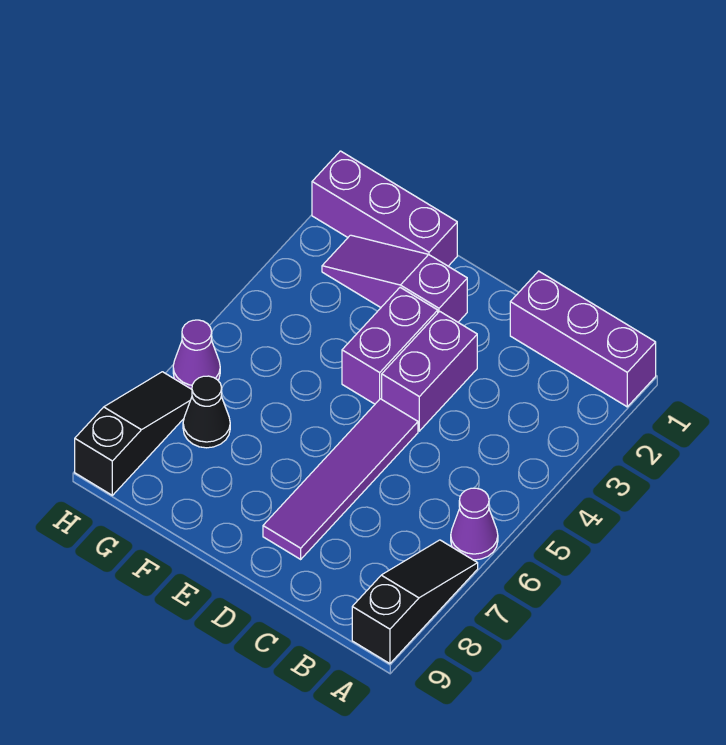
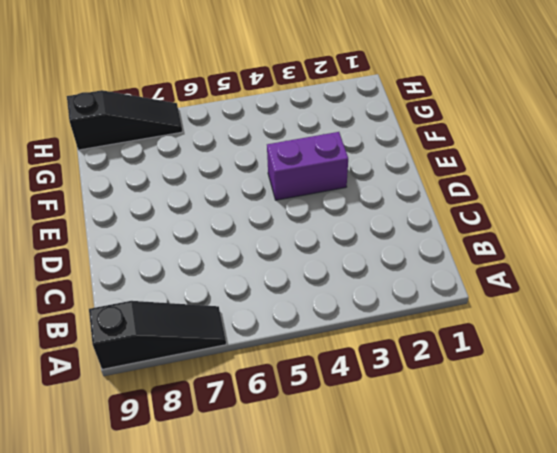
none -> purple 1x3 brick [510,271,656,407]
none -> purple 1x1 cone [451,488,498,560]

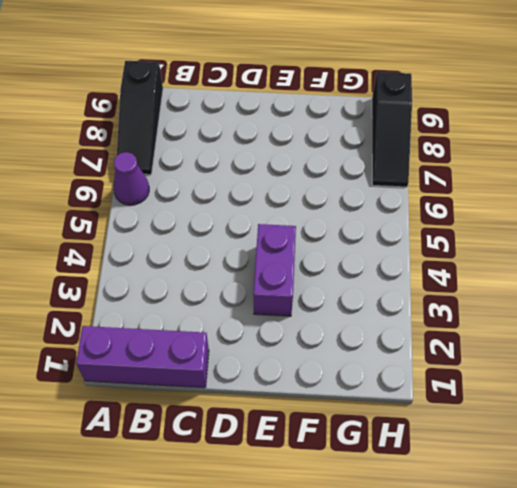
none -> purple 1x2 brick [382,311,477,431]
none -> purple 1x4 tile [263,399,418,559]

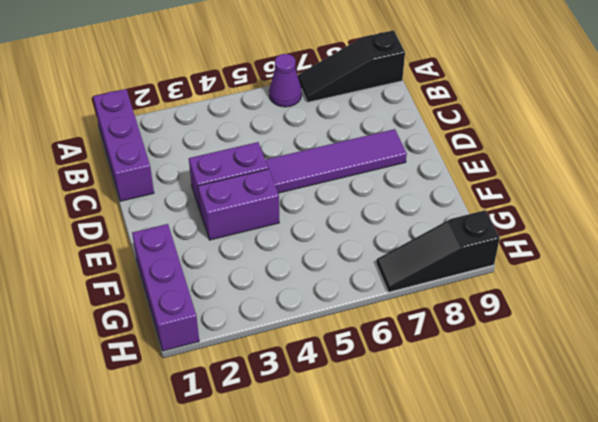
none -> purple 1x3 slope [322,235,467,322]
none -> black 1x1 cone [183,376,230,448]

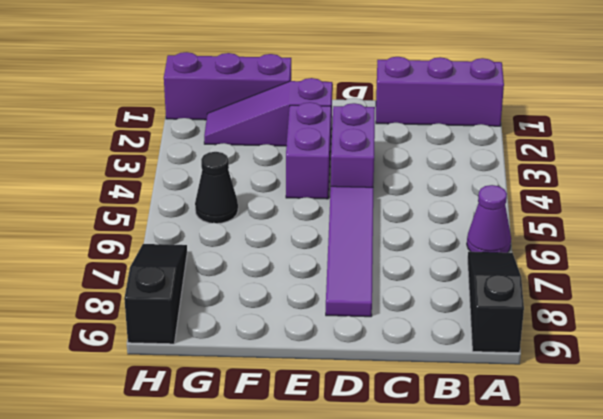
black 1x1 cone [195,152,238,223] -> black 1x1 cone moved to [183,376,230,448]
none -> purple 1x1 cone [173,320,220,389]

